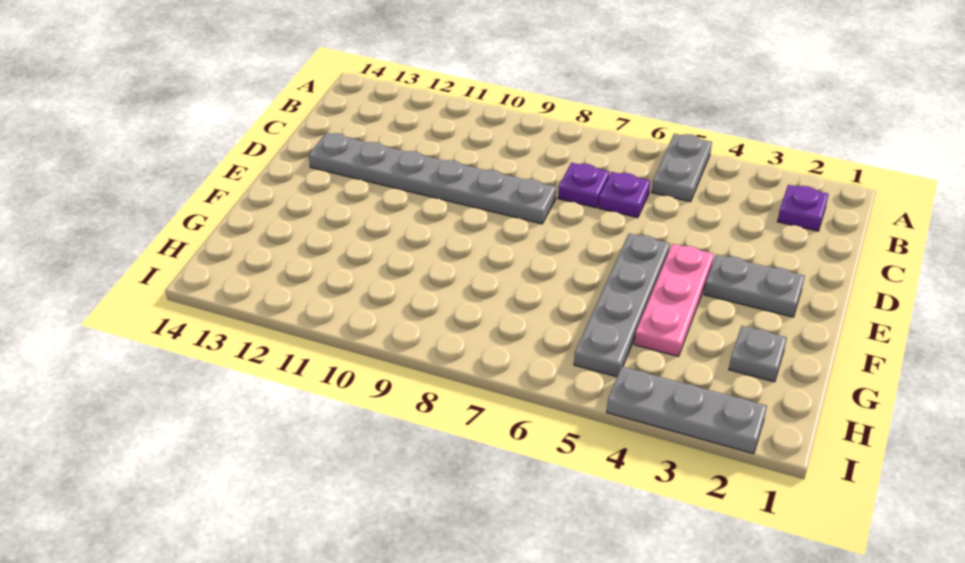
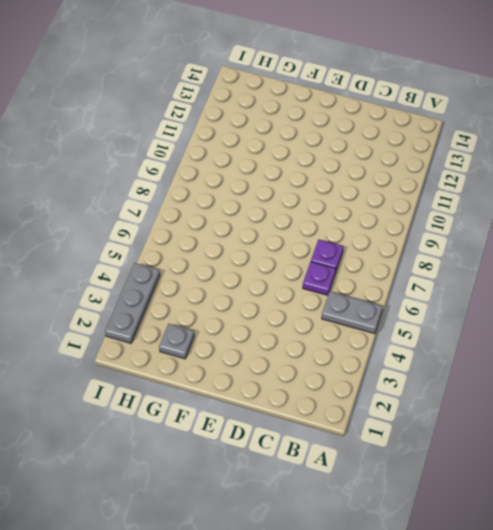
none -> purple 1x1 plate [777,185,829,231]
none -> grey 1x6 plate [309,133,556,224]

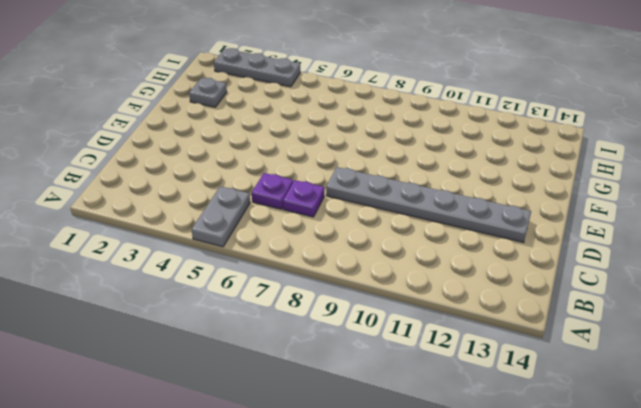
none -> purple 1x1 plate [777,185,829,231]
none -> grey 1x2 plate [704,254,805,317]

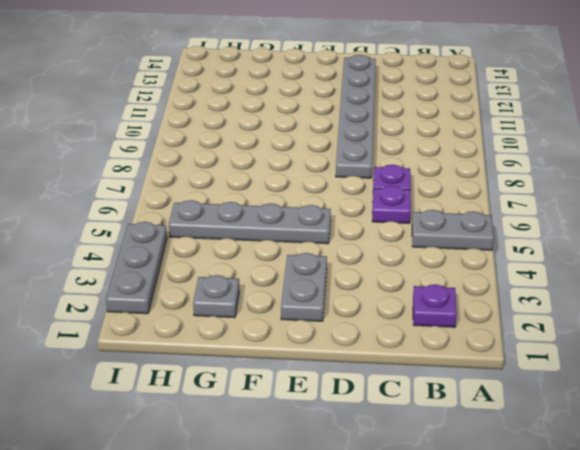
none -> pink 1x3 plate [634,244,714,356]

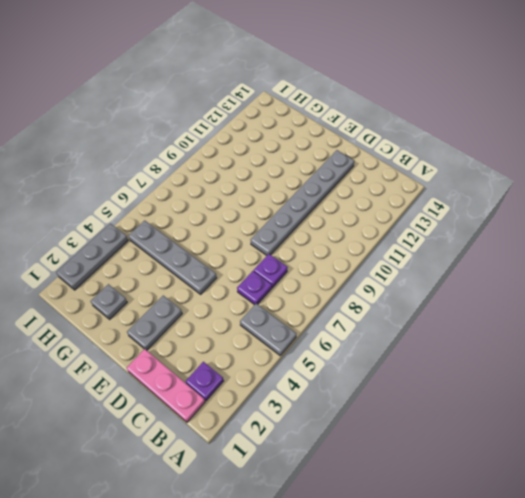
pink 1x3 plate [127,349,205,422] -> pink 1x3 plate moved to [634,244,714,356]

